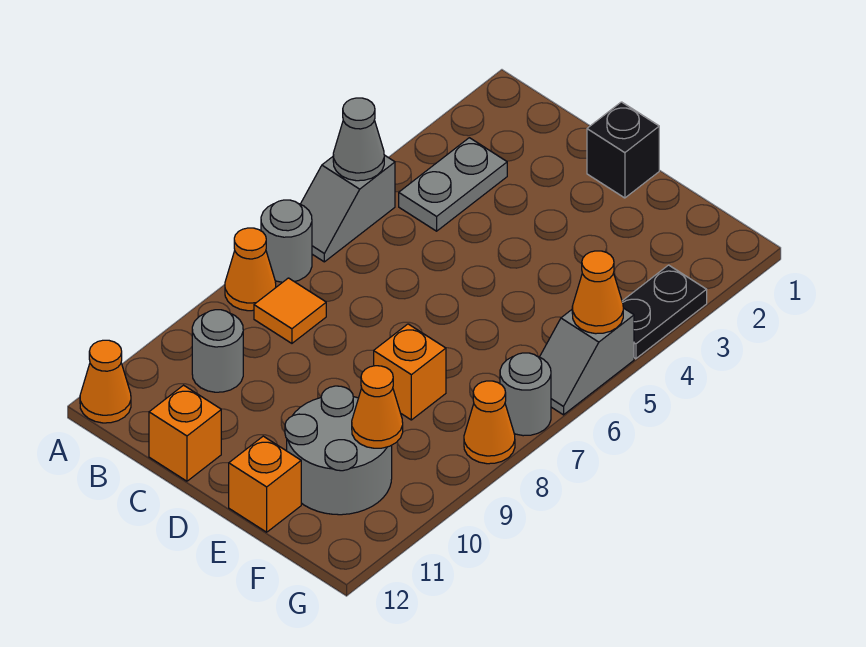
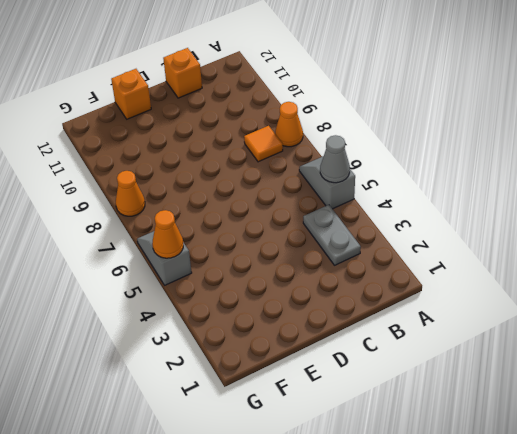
none -> grey 1x1 round brick [261,200,312,282]
none -> orange 1x1 cone [80,340,131,423]
none -> grey 1x1 round brick [192,310,243,392]

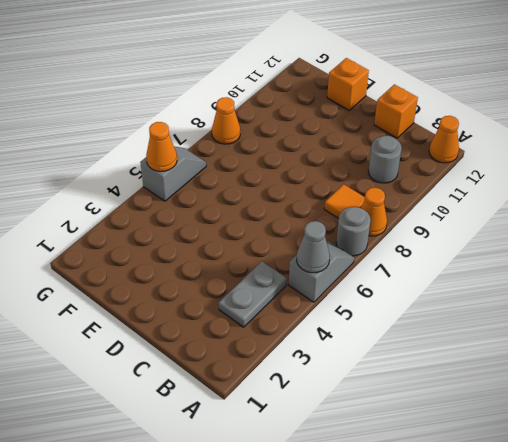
none -> black 1x1 brick [587,102,659,198]
none -> orange 1x1 brick [374,324,446,420]
none -> grey 2x2 round brick [285,386,392,515]

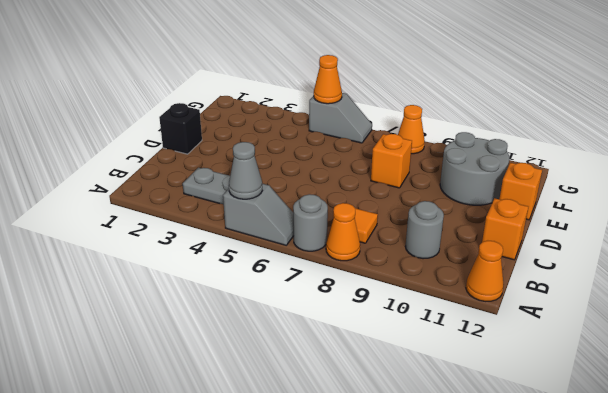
none -> black 1x2 plate [622,265,707,359]
none -> grey 1x1 round brick [500,353,551,436]
none -> orange 1x1 cone [352,366,403,448]

